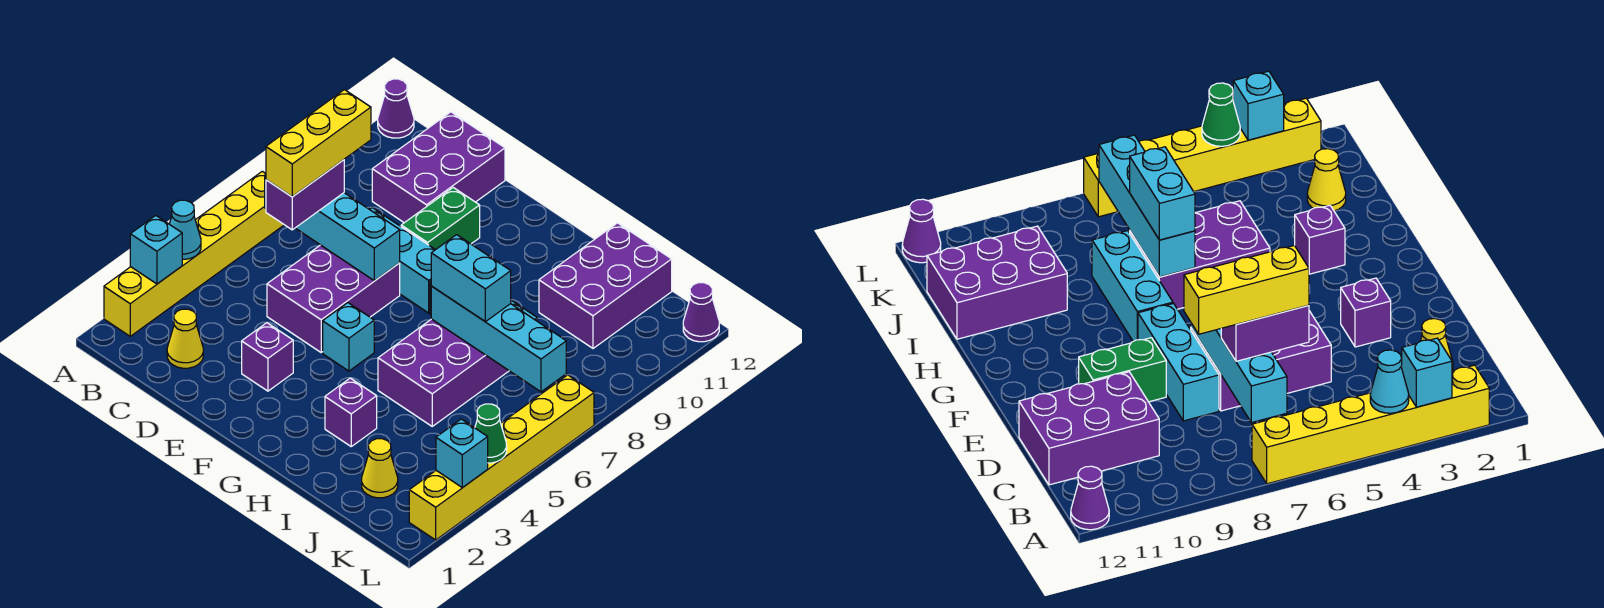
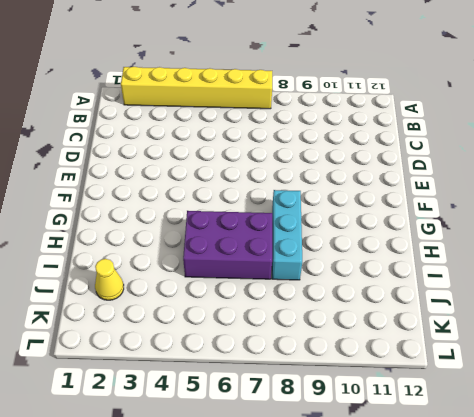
none -> purple 1x1 cone [378,79,414,138]
none -> yellow 1x1 cone [167,309,203,368]
none -> purple 2x3 brick [372,112,505,223]

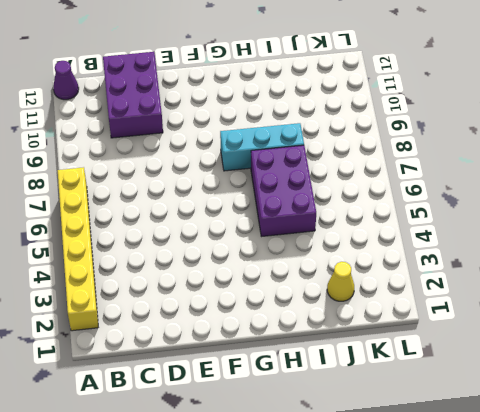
none -> yellow 1x1 cone [167,309,203,368]
none -> purple 2x3 brick [267,245,400,352]
none -> cyan 1x3 brick [370,208,435,313]

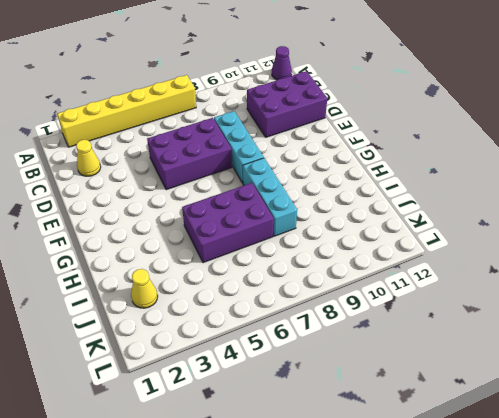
none -> purple 1x1 brick [242,323,293,391]
none -> green 1x2 brick [401,188,480,250]
none -> cyan 1x1 brick [323,303,374,371]

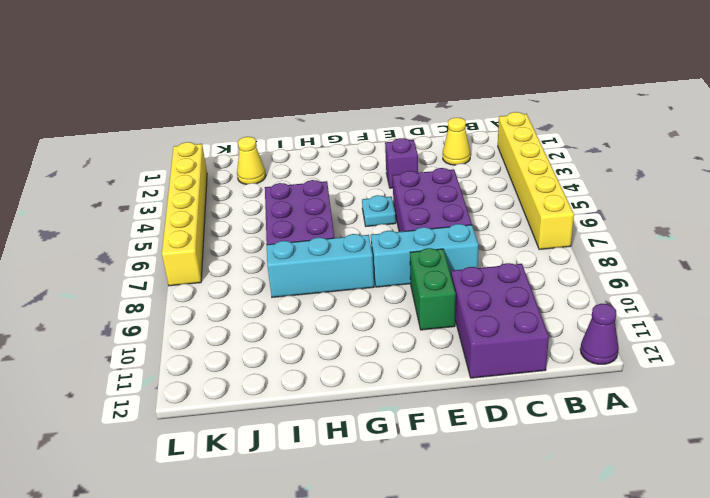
cyan 1x1 plate [362,195,396,226] -> cyan 1x1 brick [323,303,374,371]
none -> purple 1x1 brick [325,378,377,446]
none -> purple 2x3 brick [539,223,672,348]
none -> purple 1x1 cone [683,283,719,342]

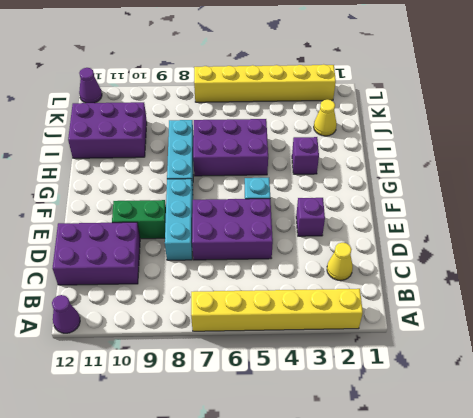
none -> cyan 1x1 brick [130,216,182,284]
none -> cyan 1x1 cone [170,200,201,259]
none -> cyan 1x4 brick [265,174,400,281]

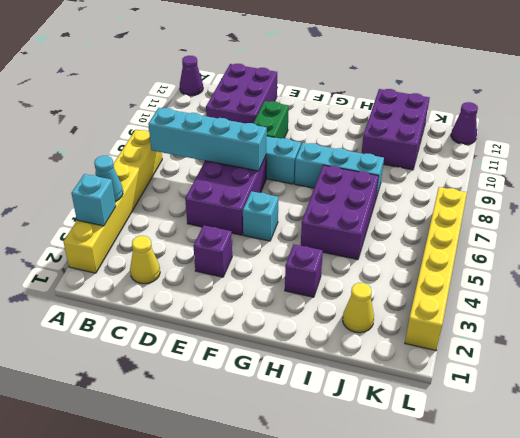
none -> cyan 1x4 brick [431,286,566,392]
none -> cyan 1x1 brick [436,419,488,488]
none -> green 1x1 cone [475,404,507,463]

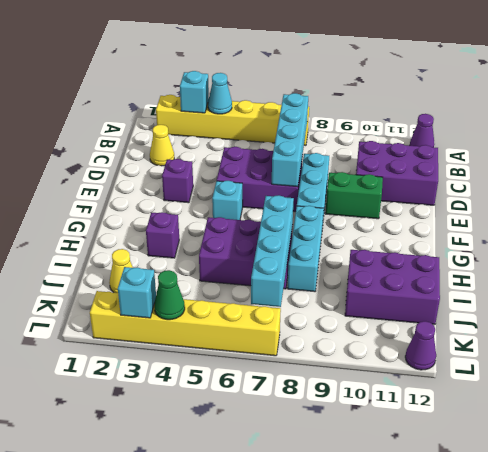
none -> purple 1x2 brick [266,160,344,230]
none -> cyan 1x2 brick [431,235,511,322]
none -> yellow 1x3 brick [266,90,371,197]

